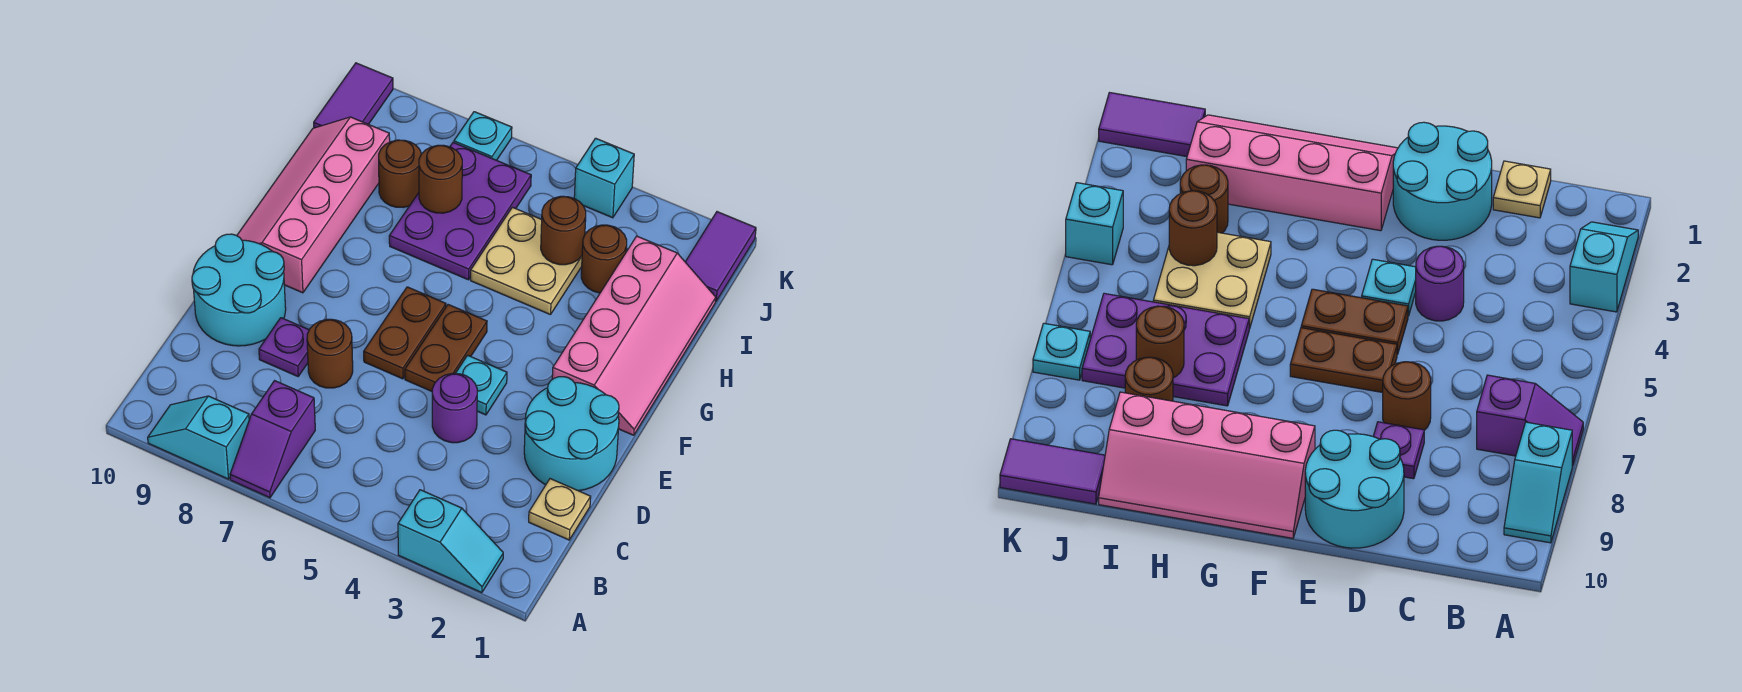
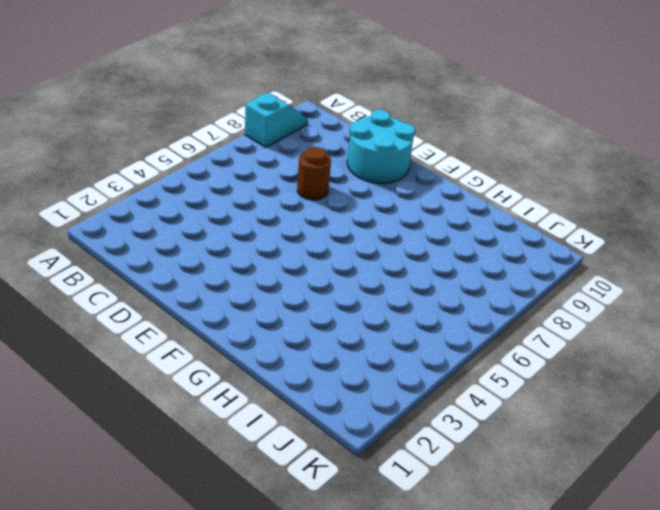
none -> cyan 1x2 slope [398,490,503,593]
none -> purple 1x2 slope [230,381,315,498]
none -> tan 1x1 plate [529,479,591,540]

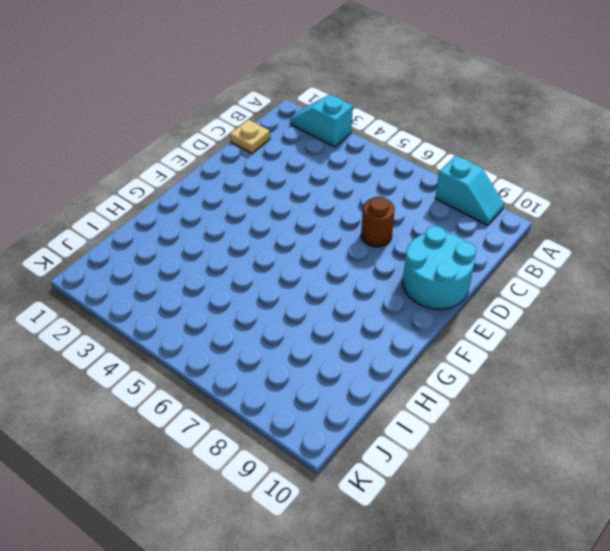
none -> purple 1x2 slope [230,381,315,498]
none -> cyan 2x2 round brick [524,377,619,491]
none -> purple 1x1 round brick [432,373,477,443]

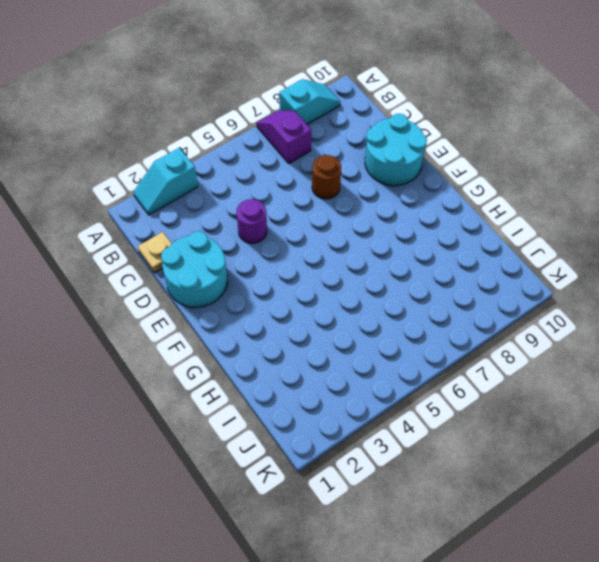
none -> purple 1x1 plate [259,318,309,376]
none -> cyan 1x1 plate [455,355,507,415]
none -> brown 1x2 plate [405,305,487,391]

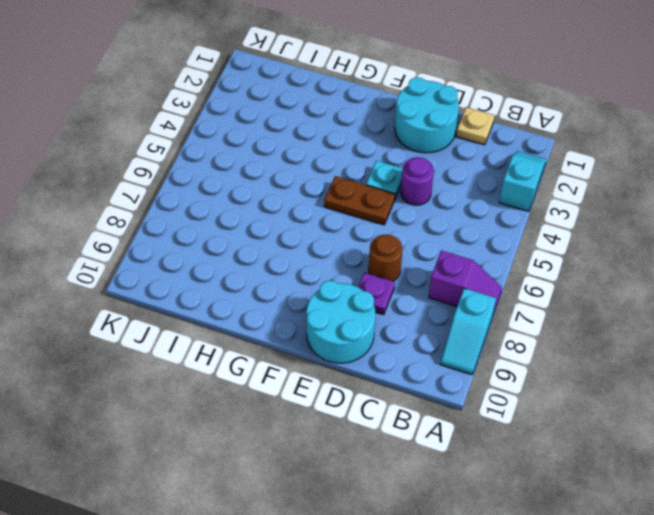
none -> brown 1x2 plate [364,287,446,379]
none -> pink 2x4 slope [552,236,716,435]
none -> pink 2x4 slope [237,117,390,293]

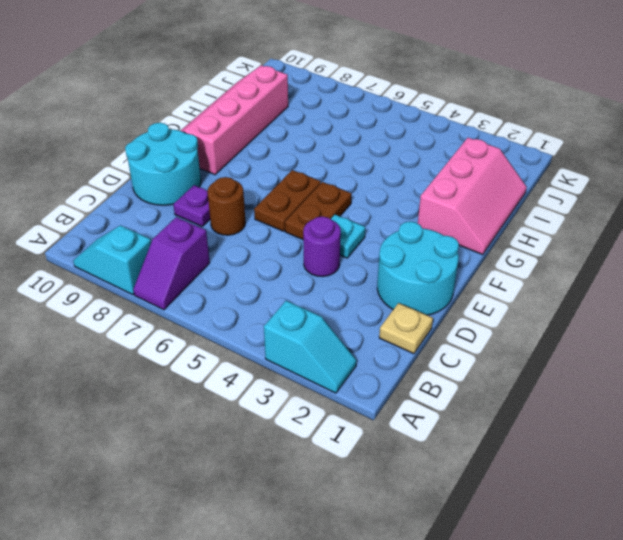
pink 2x3 slope [418,138,527,255] -> pink 2x4 slope [552,236,716,435]
none -> tan 2x2 plate [471,207,582,315]
none -> purple 2x3 plate [389,143,531,280]
none -> brown 1x1 round brick [581,225,627,293]

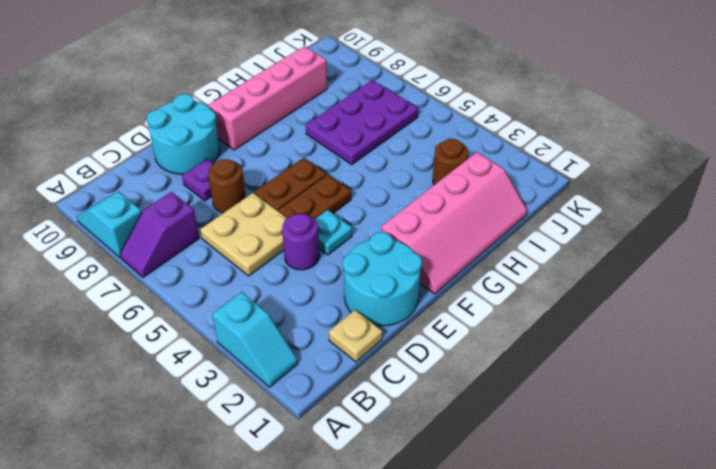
tan 2x2 plate [200,193,287,276] -> tan 2x2 plate moved to [471,207,582,315]
none -> brown 1x1 round brick [379,140,421,207]
none -> purple 1x2 tile [686,212,756,301]
none -> purple 1x2 tile [314,63,393,128]

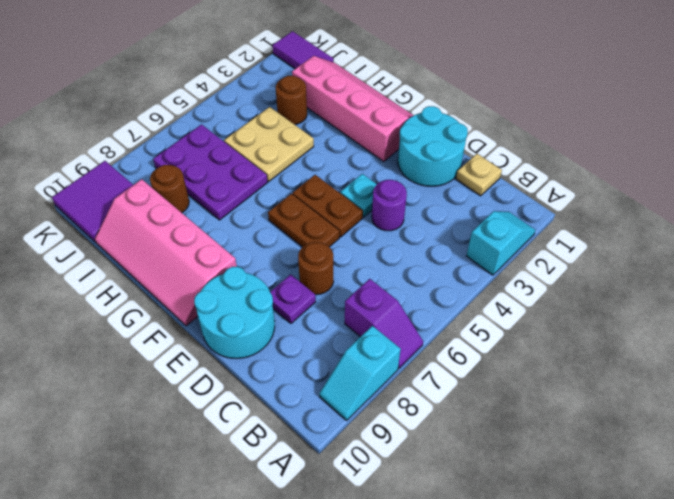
purple 2x2 tile [52,161,133,242] -> purple 1x2 tile [314,63,393,128]
none -> cyan 1x1 brick [574,138,634,218]
none -> cyan 1x1 plate [454,112,512,160]
none -> brown 1x1 round brick [541,196,586,265]

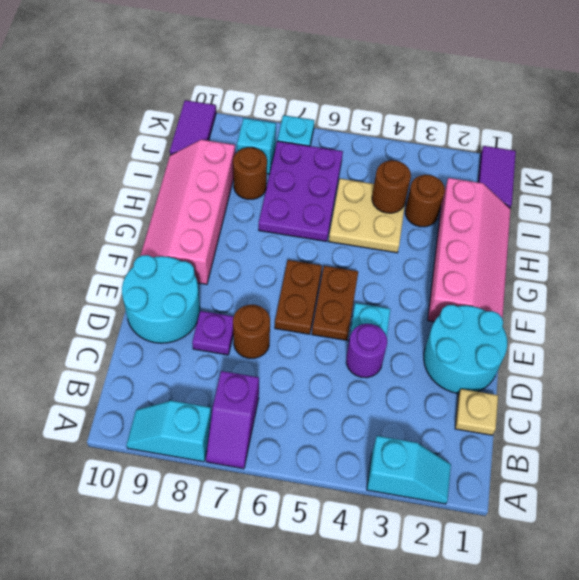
cyan 1x1 brick [237,118,276,174] -> cyan 1x1 brick moved to [574,138,634,218]
none -> brown 1x1 round brick [419,145,462,213]

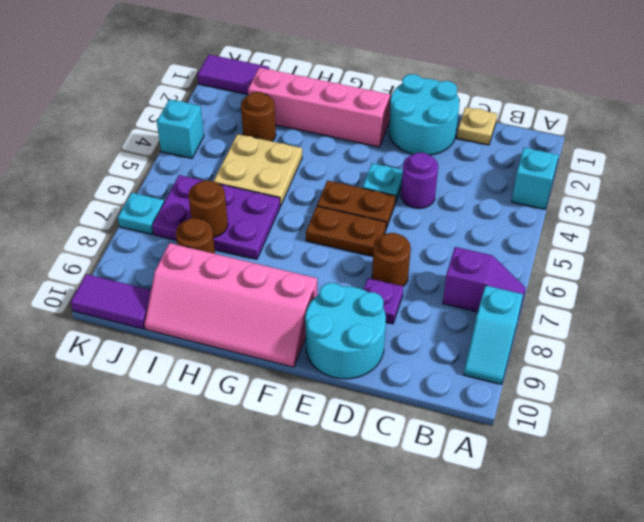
none -> brown 1x1 round brick [541,196,586,265]

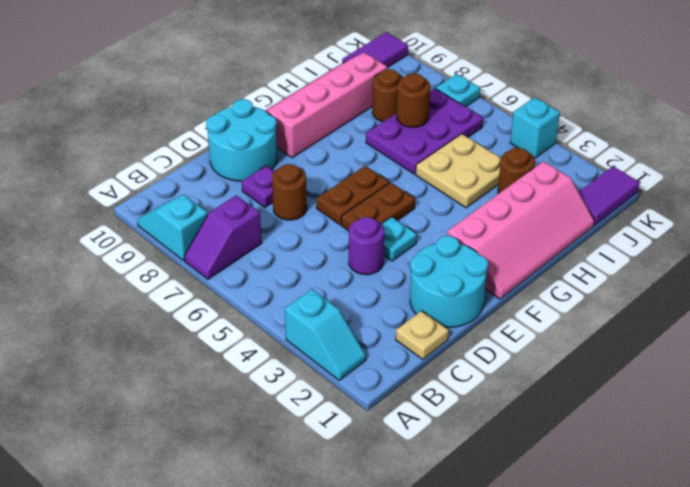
none -> brown 1x1 round brick [541,196,586,265]

